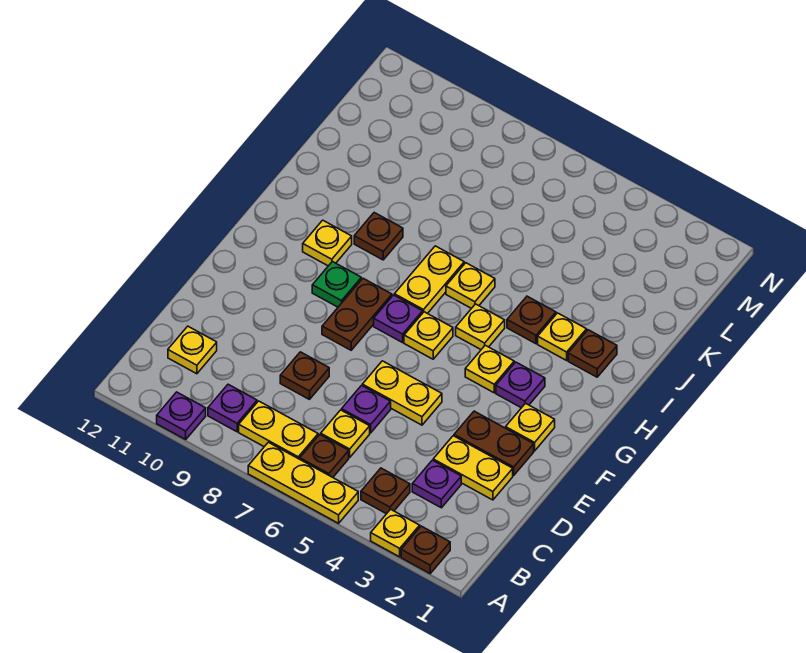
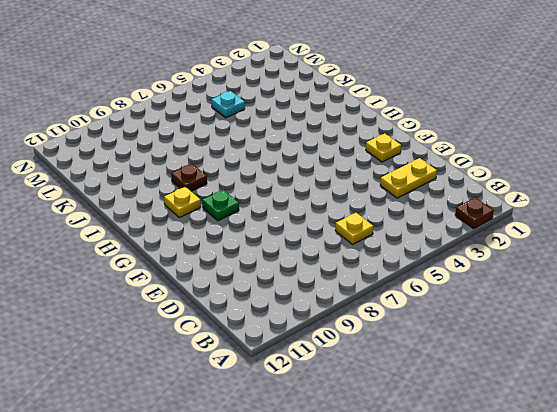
cyan 1x1 plate [211,91,245,118] -> none
none -> yellow 1x1 plate [371,509,420,557]
none -> yellow 1x3 plate [248,442,358,523]
none -> purple 1x1 plate [157,392,206,439]
none -> brown 1x1 plate [361,468,410,514]

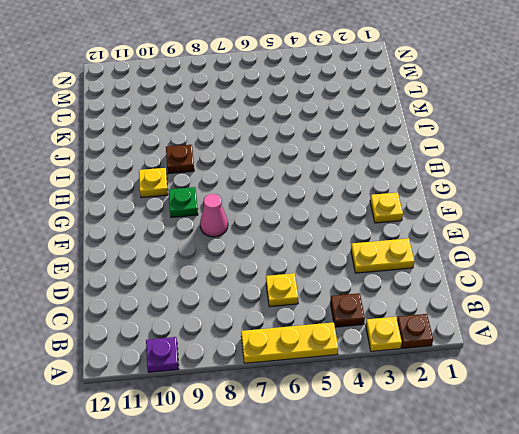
pink 1x1 cone [200,194,228,237] -> brown 1x2 plate [322,278,392,350]
none -> brown 1x1 plate [300,435,349,477]
none -> yellow 1x2 plate [239,401,318,459]
none -> purple 1x1 plate [208,384,257,432]
none -> purple 1x1 plate [412,460,461,508]

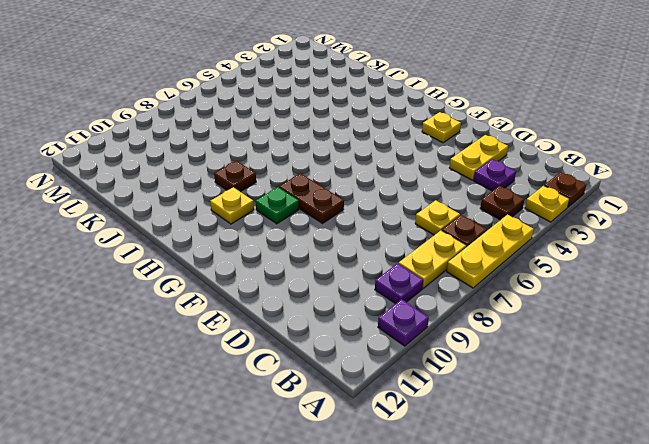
none -> yellow 1x1 plate [168,326,217,374]
none -> purple 1x1 plate [342,386,391,433]
none -> brown 1x1 plate [280,352,329,399]
none -> brown 1x2 plate [454,411,534,475]

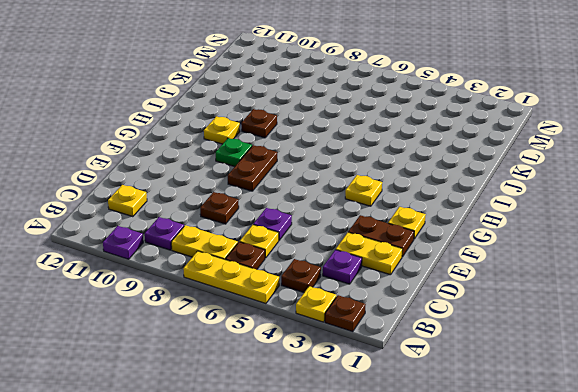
none -> yellow 1x2 plate [362,361,442,425]
none -> purple 1x1 plate [496,362,545,408]
none -> yellow 1x1 plate [404,312,453,359]
none -> purple 1x1 plate [374,295,423,343]

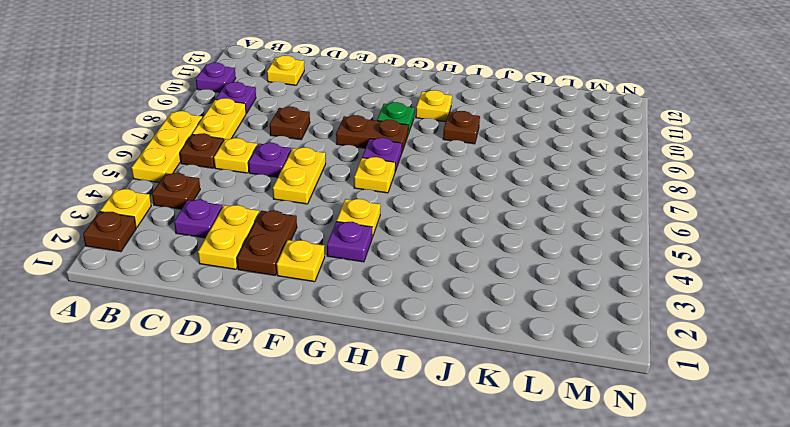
none -> yellow 1x1 plate [456,304,505,349]
none -> yellow 1x2 plate [394,246,464,314]
none -> brown 1x1 plate [568,330,617,377]
none -> yellow 1x1 plate [538,313,587,360]

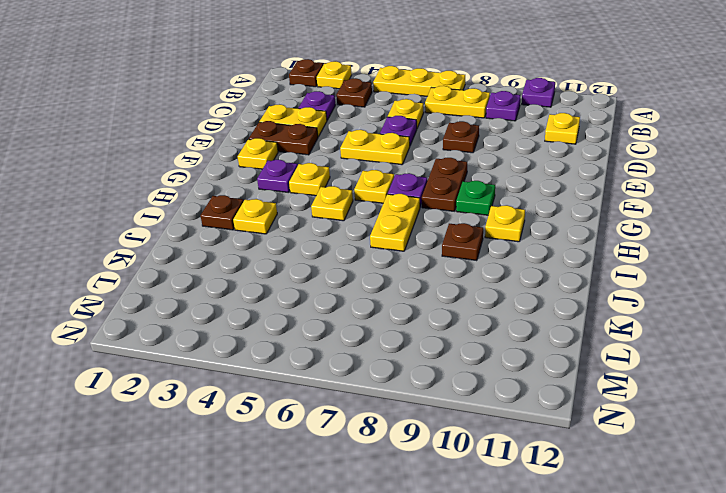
none -> brown 1x1 plate [300,435,349,477]
none -> brown 1x1 plate [507,296,556,344]
none -> yellow 1x1 plate [446,263,495,308]

